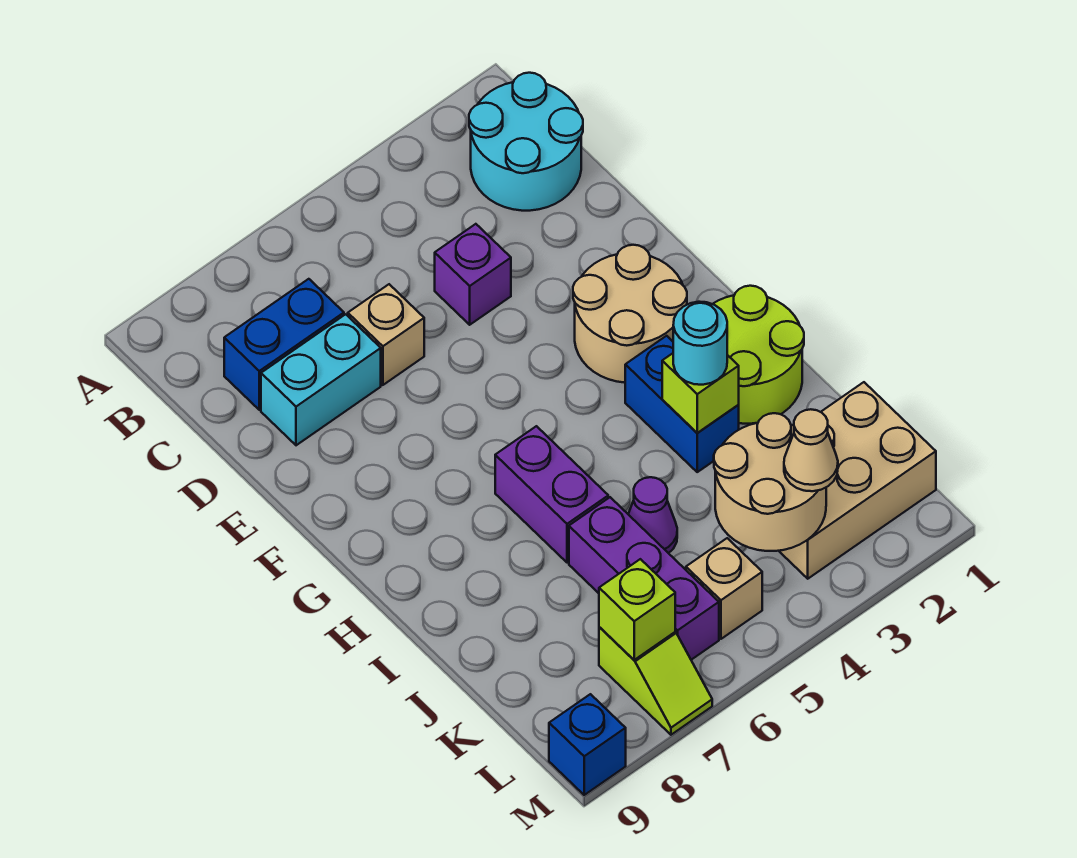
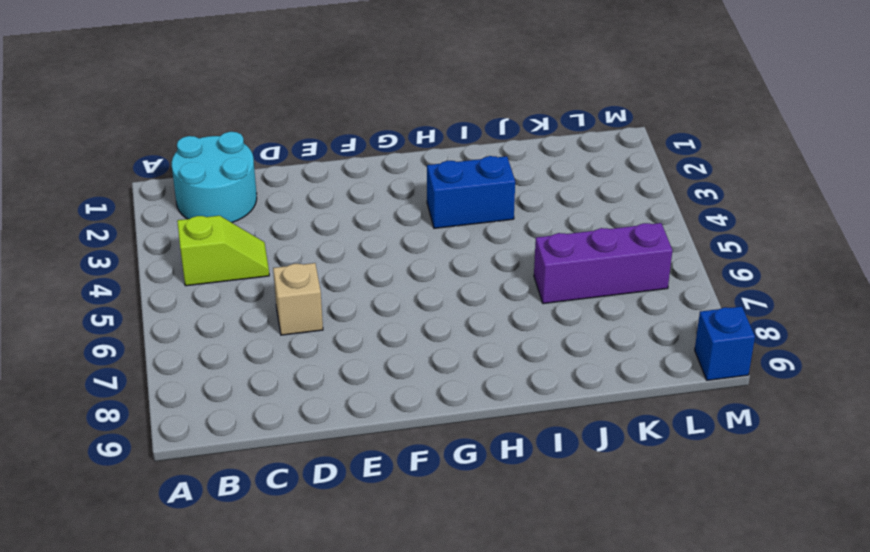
lime 1x2 slope [177,216,269,286] -> lime 1x2 slope moved to [599,627,712,735]
none -> blue 1x2 brick [224,279,344,410]
none -> purple 1x1 brick [435,224,511,325]
none -> cyan 1x2 brick [261,314,381,445]

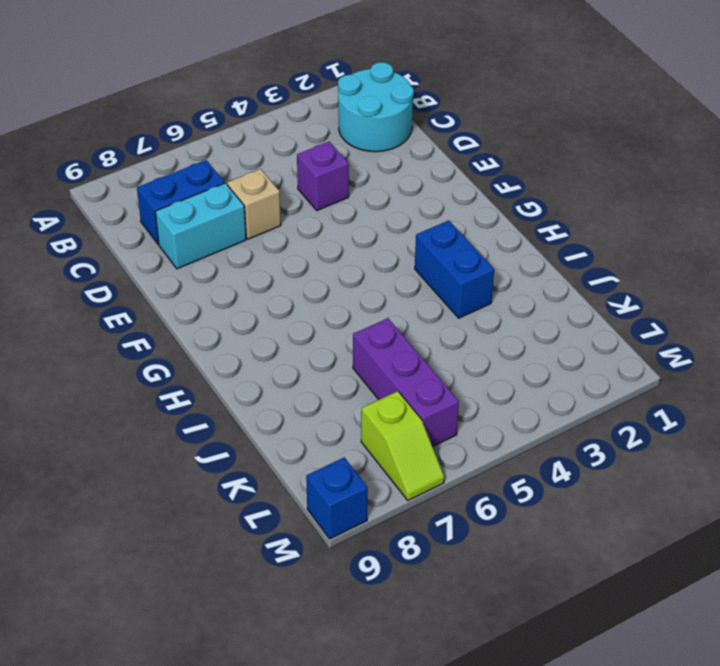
none -> tan 2x2 round brick [573,245,687,383]
none -> lime 2x2 round brick [713,286,804,424]
none -> purple 1x2 brick [495,426,608,563]

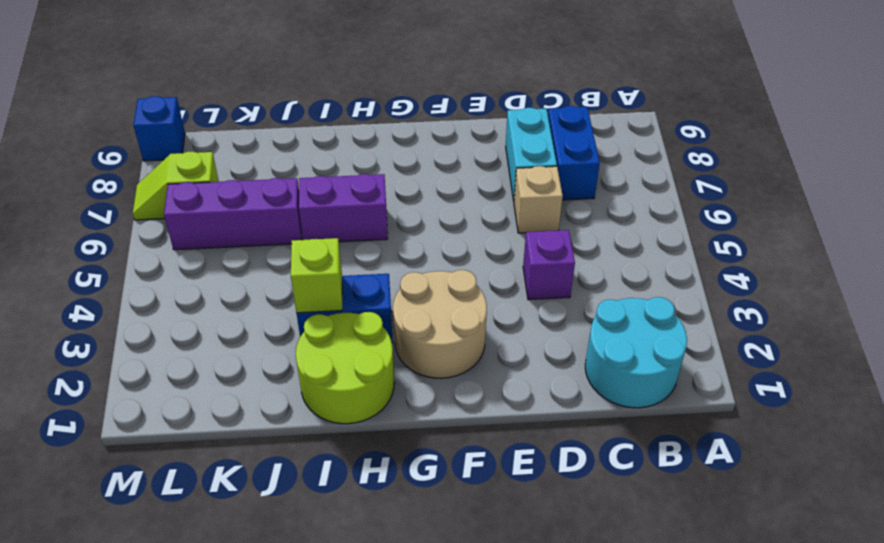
none -> purple 1x1 cone [628,477,677,553]
none -> tan 2x3 brick [779,382,936,579]
none -> tan 1x1 brick [686,538,762,639]

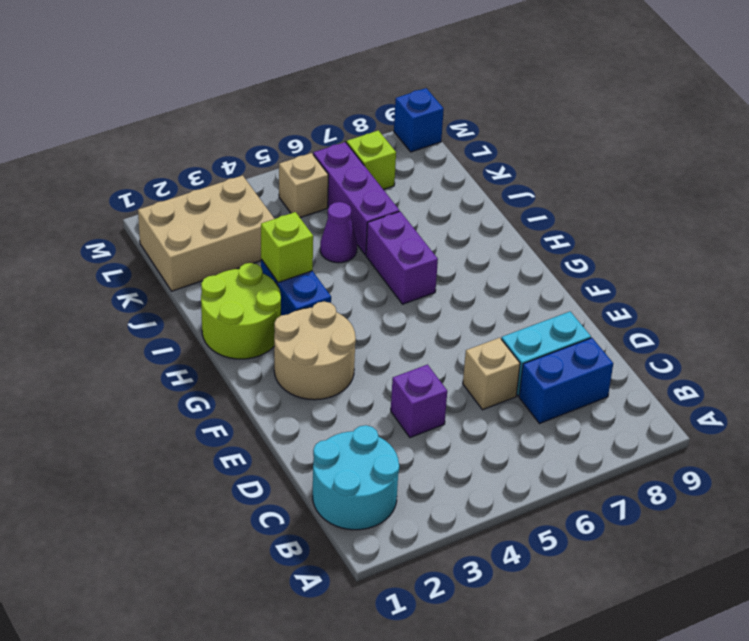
none -> tan 2x2 round brick [714,413,826,551]
none -> lime 1x1 brick [599,559,675,660]
none -> cyan 1x1 round brick [673,302,727,385]

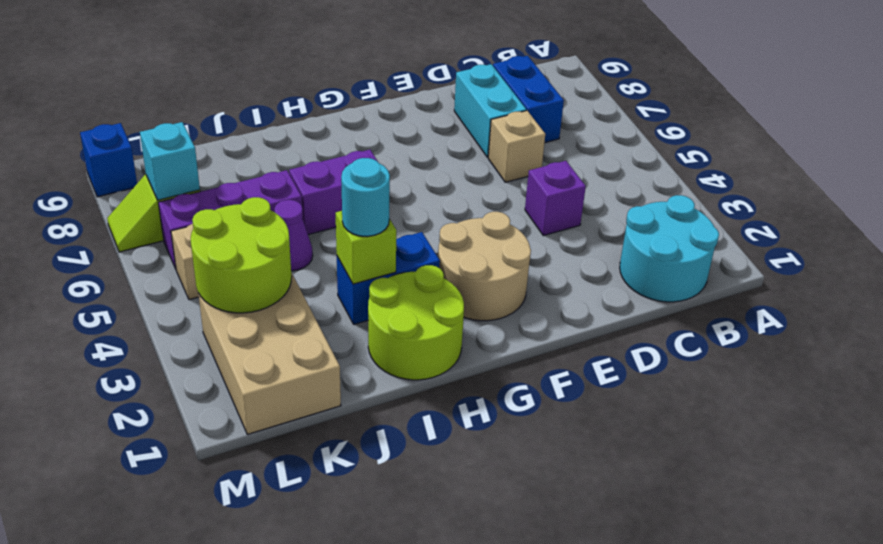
lime 2x2 round brick [191,197,292,313] -> tan 2x2 round brick [714,413,826,551]
cyan 1x1 brick [140,122,200,200] -> lime 1x1 brick [599,559,675,660]
none -> tan 1x1 cone [784,409,838,491]

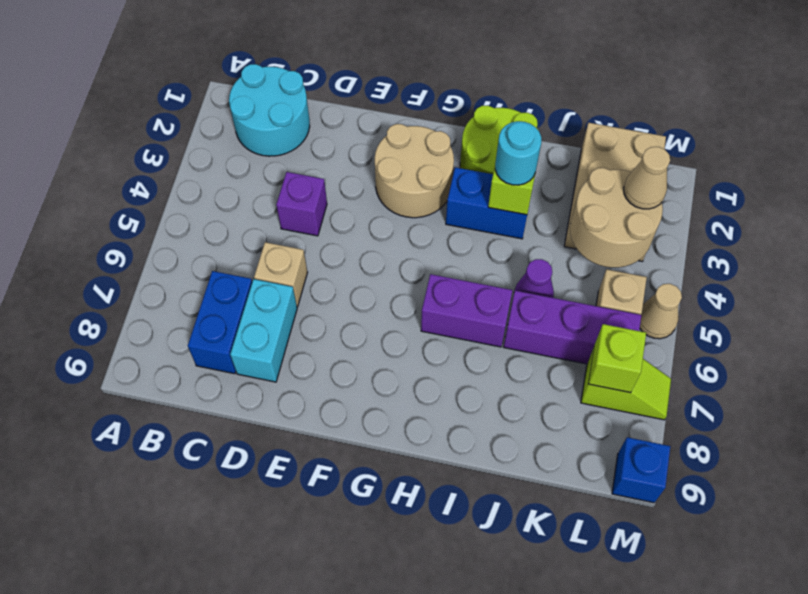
tan 1x1 cone [640,284,682,339] -> none

